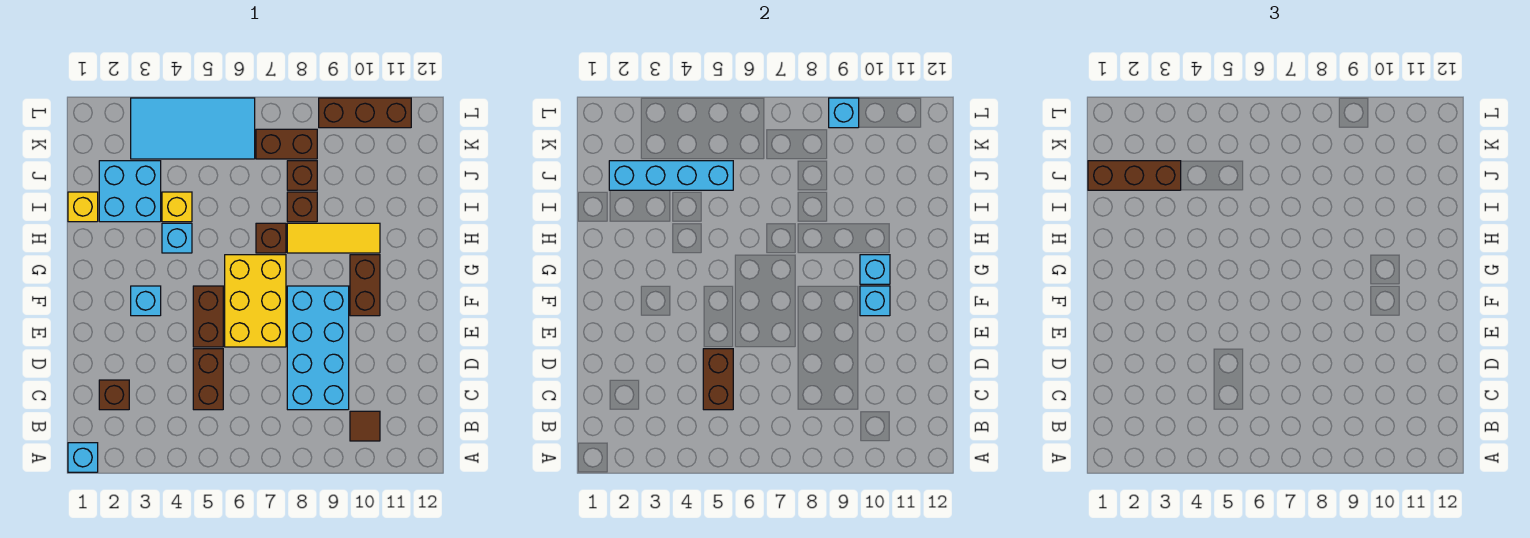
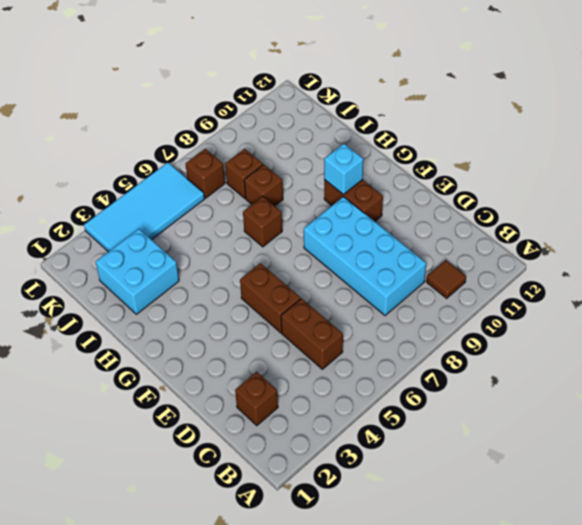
brown 1x1 brick [186,149,225,198] -> brown 1x2 brick [256,129,317,159]
none -> cyan 1x1 brick [68,443,98,472]
none -> yellow 2x3 brick [225,255,286,347]
none -> cyan 1x1 brick [131,286,161,316]

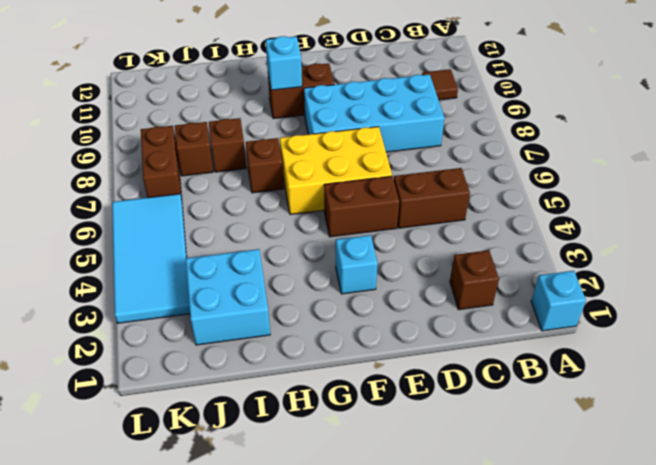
none -> cyan 1x1 brick [162,223,192,253]
none -> yellow 1x3 tile [287,223,380,253]
none -> yellow 1x1 brick [68,192,98,222]

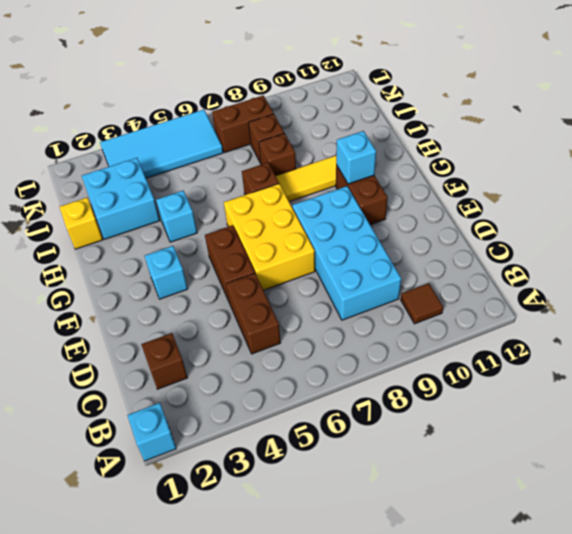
none -> yellow 1x1 brick [162,192,192,222]
none -> brown 1x3 brick [319,98,411,128]
none -> brown 1x2 brick [703,349,733,410]

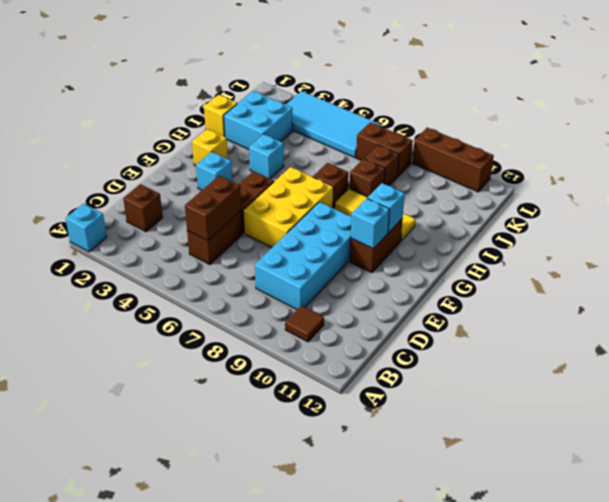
yellow 1x1 brick [192,129,228,166] -> yellow 1x1 brick moved to [162,192,192,222]
none -> cyan 1x4 brick [609,161,733,190]
none -> cyan 1x1 brick [829,98,859,128]
none -> brown 1x3 brick [1088,161,1181,190]

